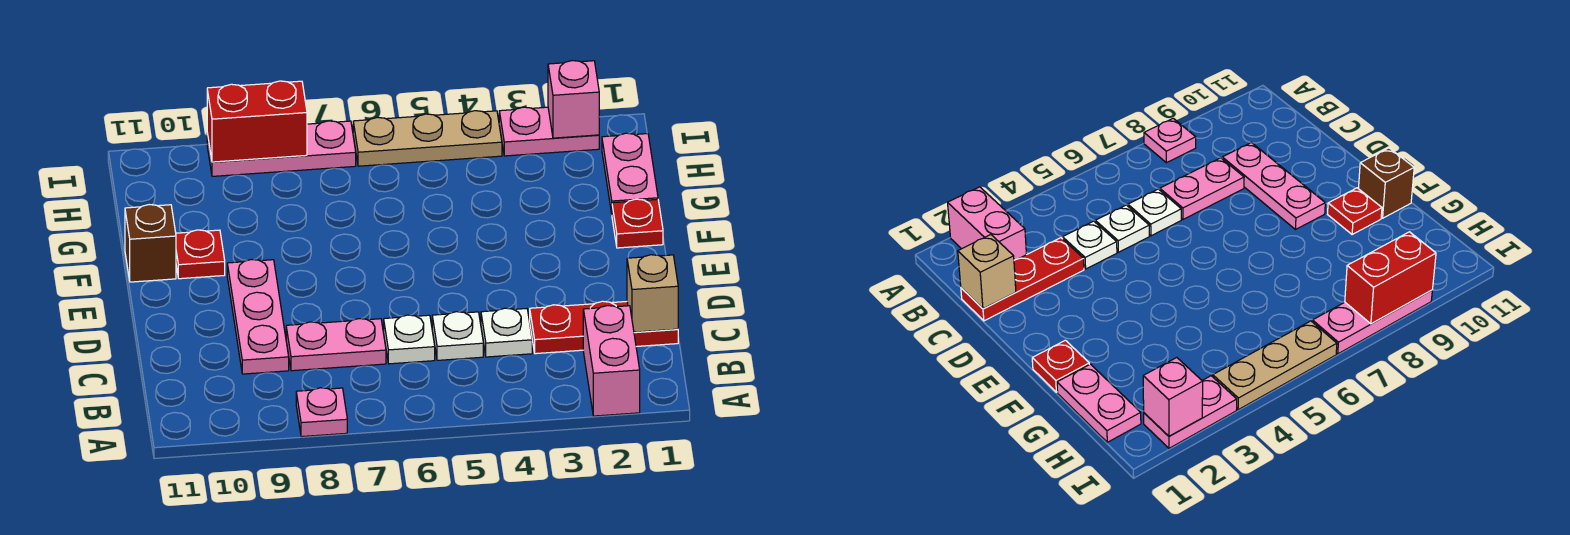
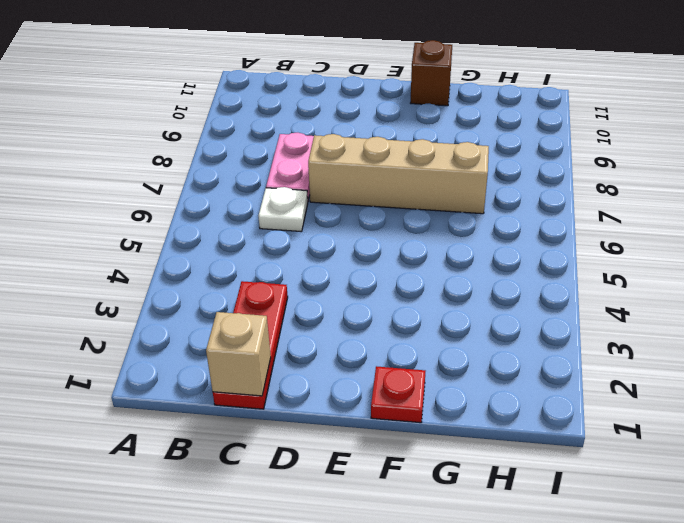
tan 1x4 brick [308,134,489,214] -> none
none -> pink 1x2 brick [583,306,640,416]
none -> pink 1x1 plate [296,388,347,437]
none -> white 1x1 plate [481,308,532,357]

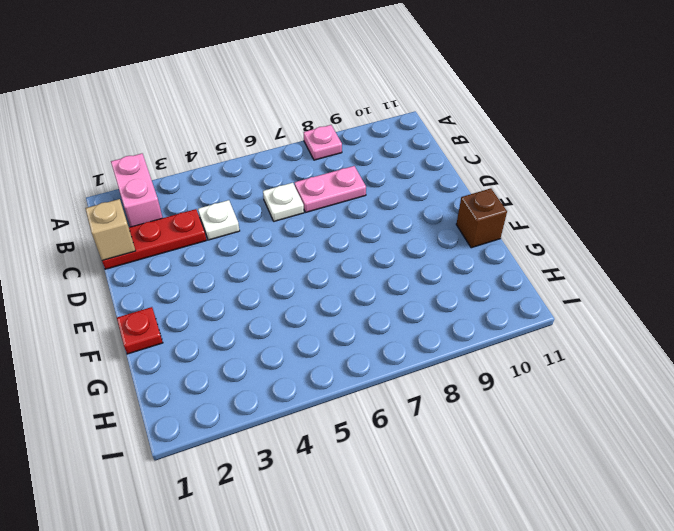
none -> white 1x1 plate [432,312,483,360]
none -> pink 1x3 plate [227,259,289,374]
none -> red 1x1 plate [176,230,225,279]

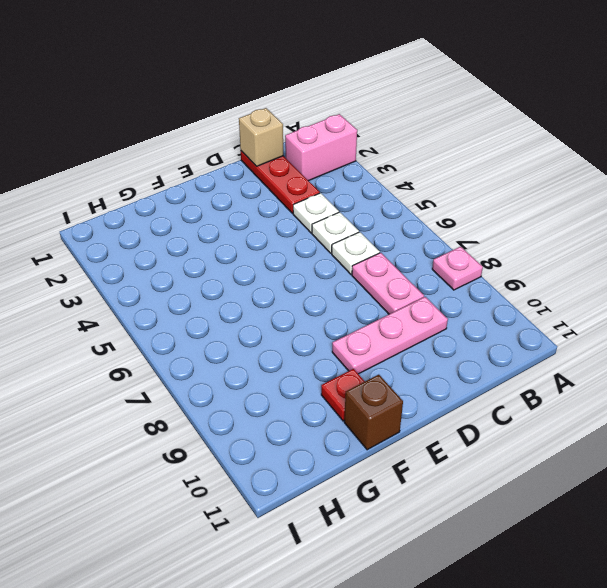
none -> red 1x1 plate [612,199,663,248]
none -> pink 1x2 plate [602,133,658,213]
none -> pink 1x2 plate [499,107,599,156]

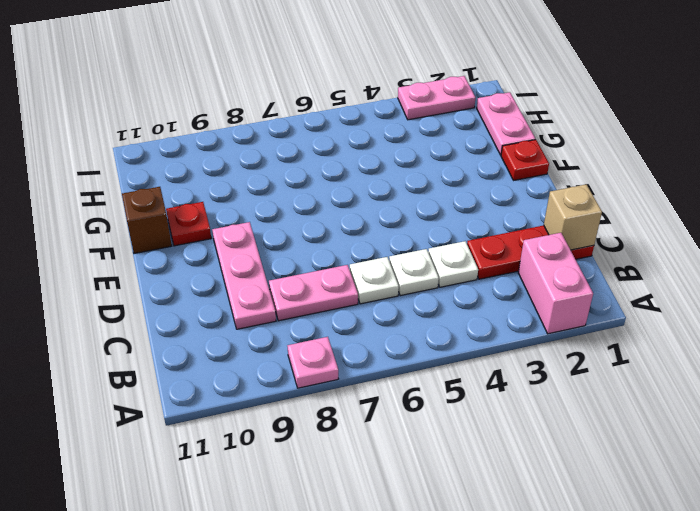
none -> tan 1x3 plate [353,111,502,166]
none -> pink 1x3 plate [207,121,356,176]
none -> pink 1x1 brick [548,61,599,138]

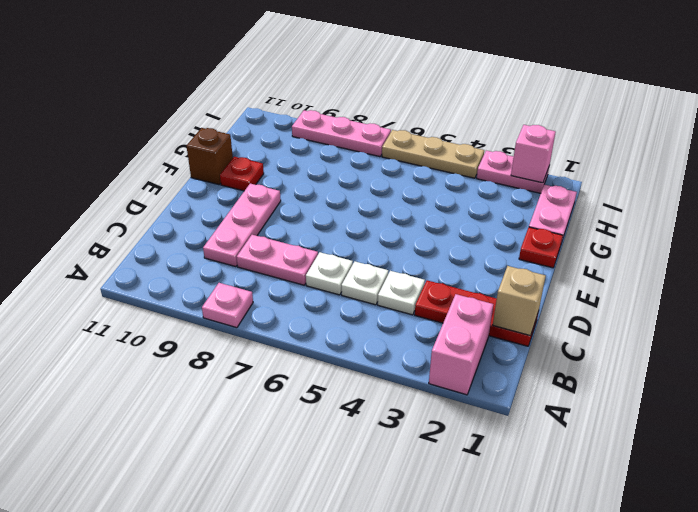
none -> red 1x2 brick [207,81,307,162]

